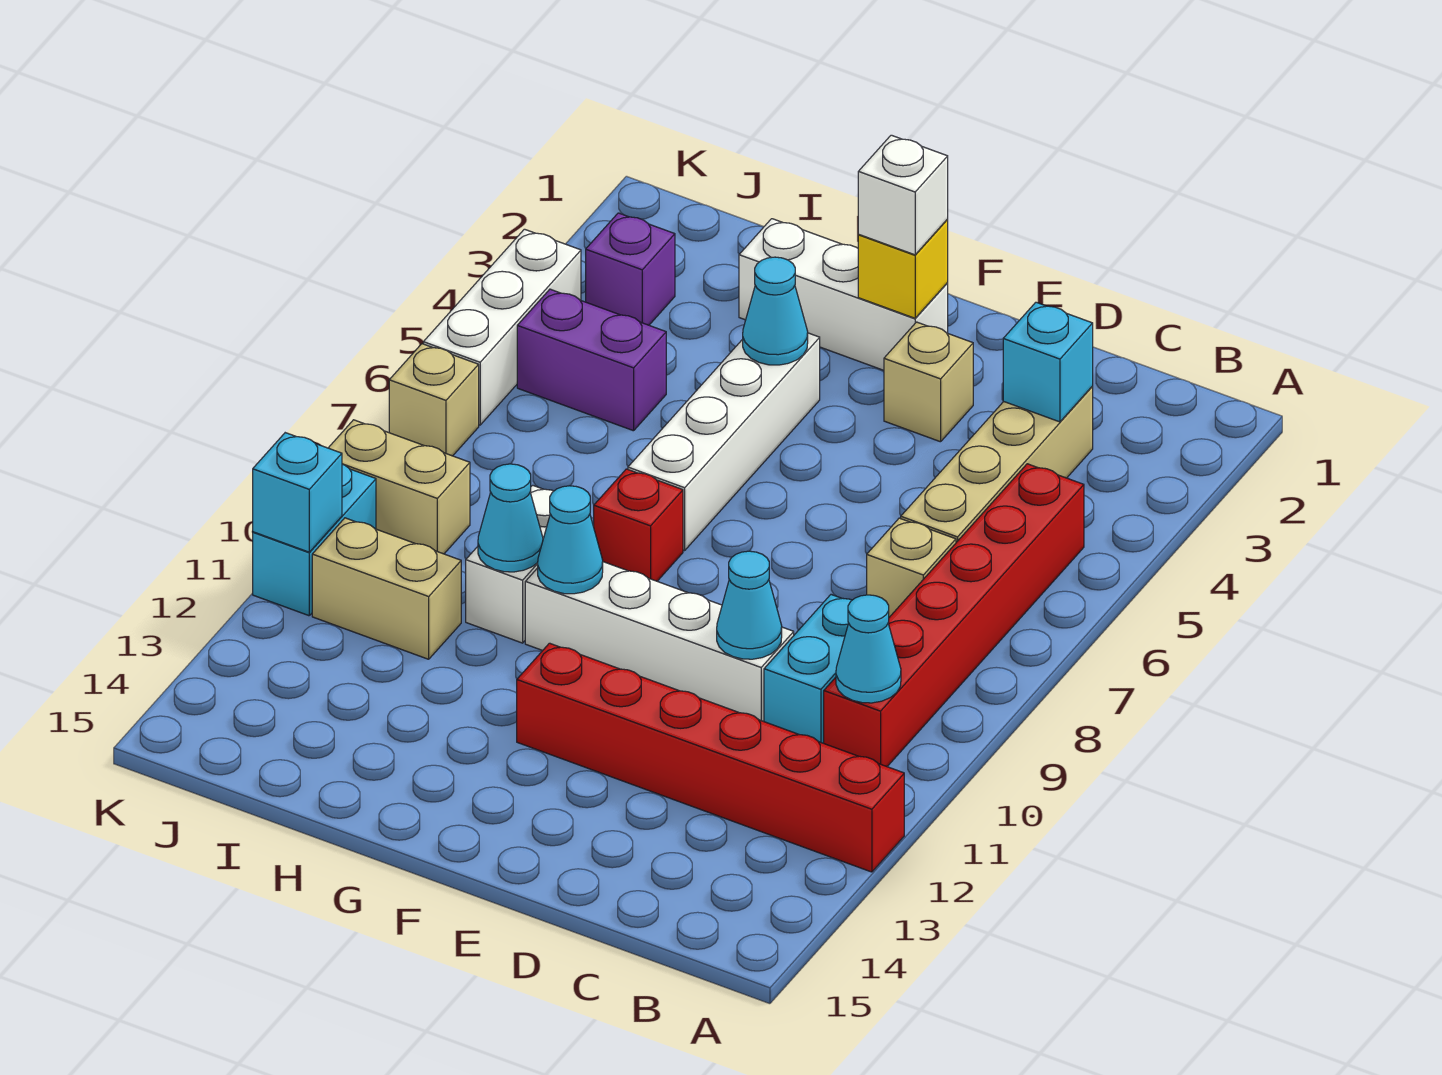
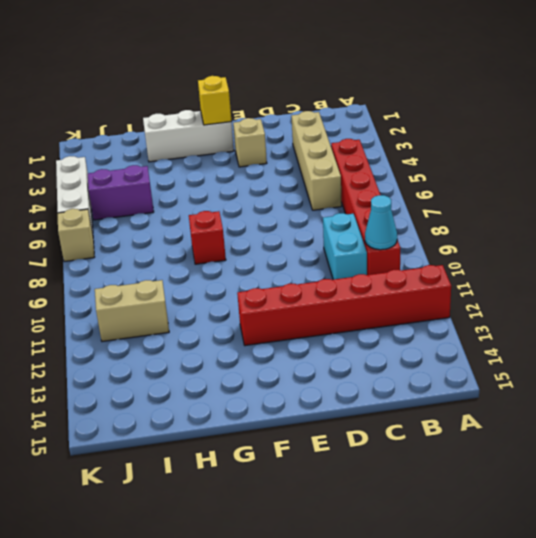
none -> tan 1x1 brick [867,518,956,617]
none -> white 1x4 brick [525,562,794,722]
none -> white 1x4 brick [628,333,820,550]

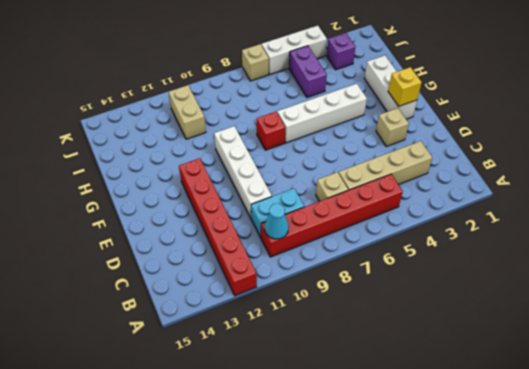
none -> white 1x2 brick [466,485,553,643]
none -> tan 1x2 brick [329,420,470,554]
none -> cyan 1x2 brick [253,464,376,616]

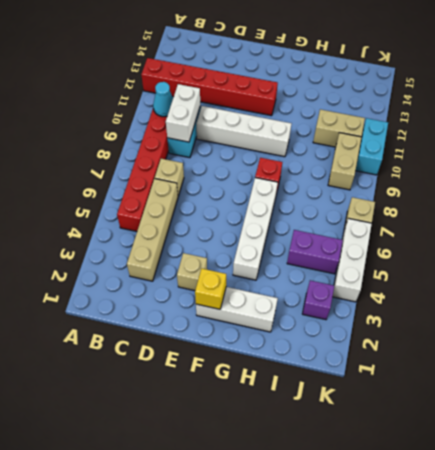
white 1x2 brick [166,84,200,142] -> white 1x2 brick moved to [466,485,553,643]
tan 1x2 brick [328,133,361,190] -> tan 1x2 brick turned to [329,420,470,554]
none -> cyan 1x1 brick [1003,302,1093,422]
none -> cyan 1x1 cone [717,551,782,659]
none -> cyan 1x1 cone [743,257,808,365]

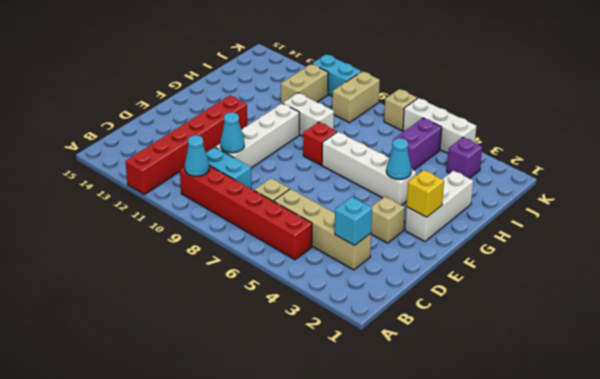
none -> cyan 1x1 cone [538,486,603,594]
none -> cyan 1x1 cone [478,464,543,572]
none -> cyan 1x1 brick [253,433,342,552]

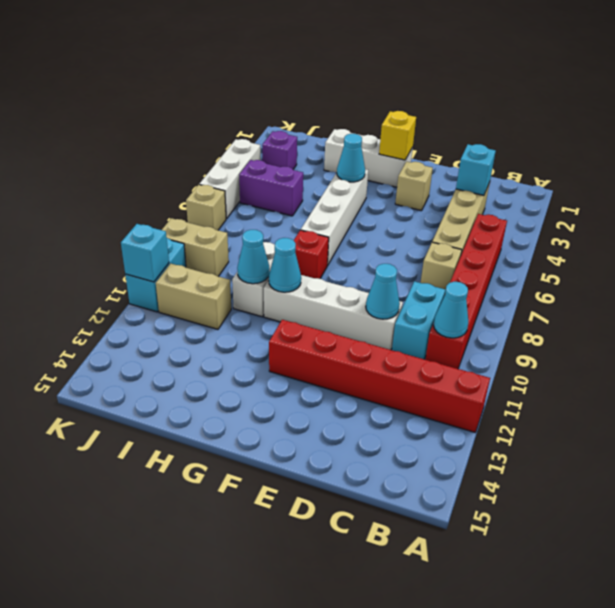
none -> white 1x1 brick [858,135,948,255]

